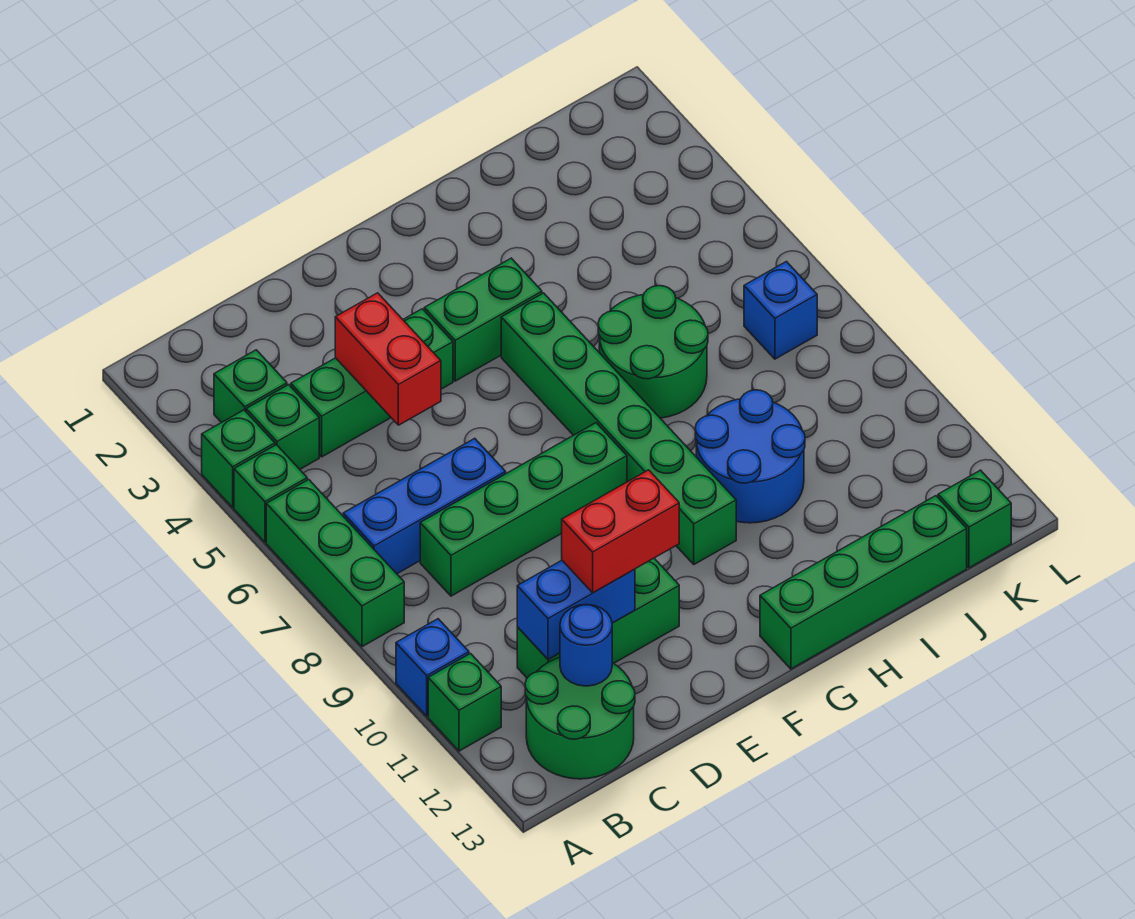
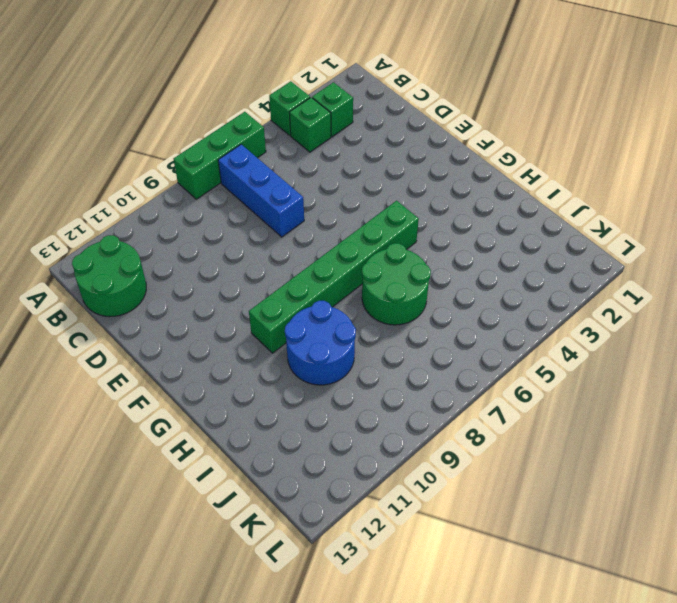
none -> green 1x1 brick [234,445,307,542]
none -> blue 1x1 brick [396,619,469,716]
none -> green 1x1 brick [428,654,501,751]

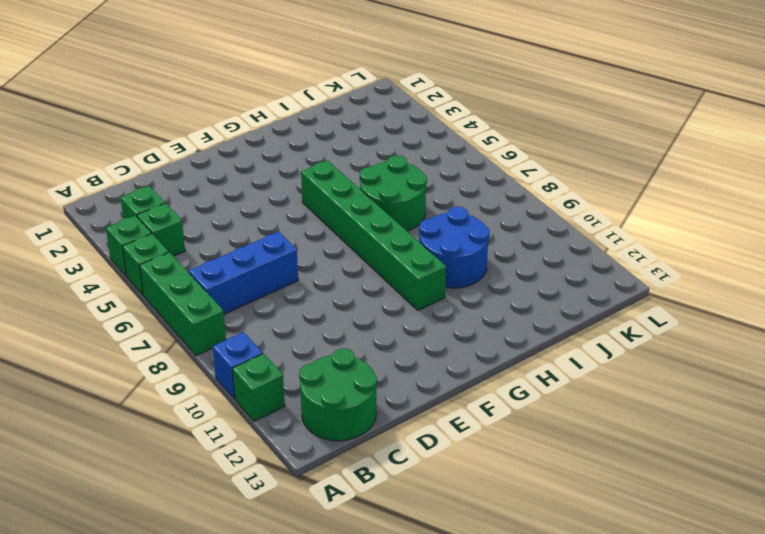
none -> green 1x3 brick [291,309,453,457]
none -> green 1x4 brick [420,423,627,596]
none -> green 1x3 brick [517,558,679,678]

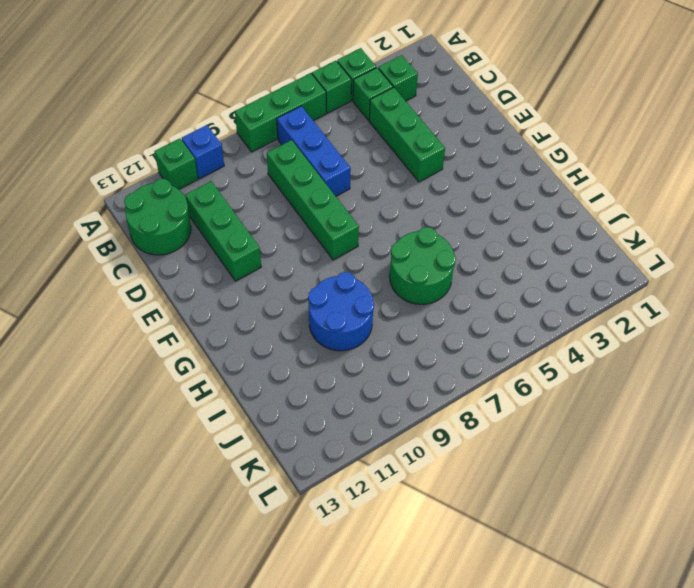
none -> green 1x2 brick [424,258,542,381]
none -> green 1x6 brick [501,293,736,564]
none -> green 1x4 brick [760,496,967,669]

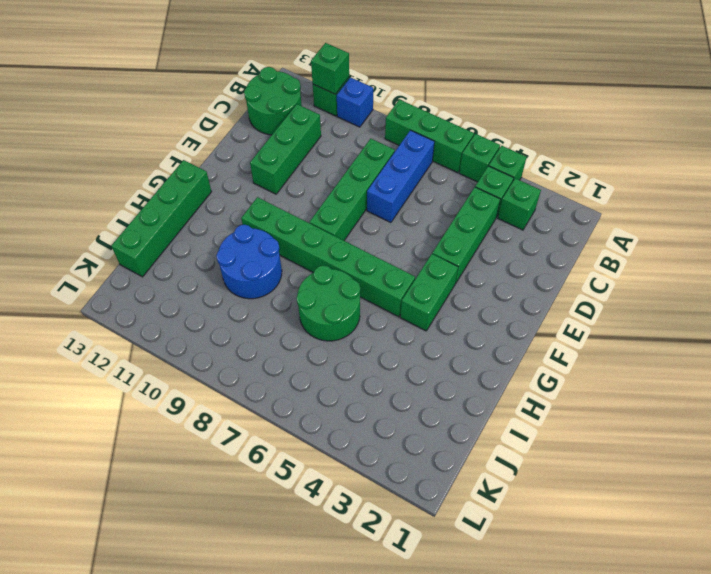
green 1x1 brick [311,43,349,94] -> green 1x1 brick moved to [938,470,1011,568]
none -> blue 1x1 brick [744,262,817,359]
none -> blue 1x2 brick [517,560,635,659]
none -> blue 1x1 round brick [560,605,612,686]

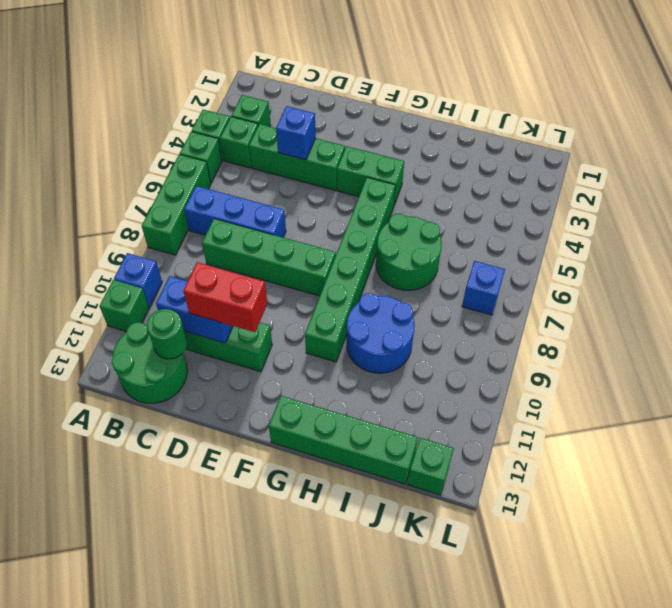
green 1x1 round brick [147,309,187,359] -> blue 1x1 round brick [560,605,612,686]
blue 1x1 brick [276,106,316,160] -> red 1x2 brick [335,293,441,425]

